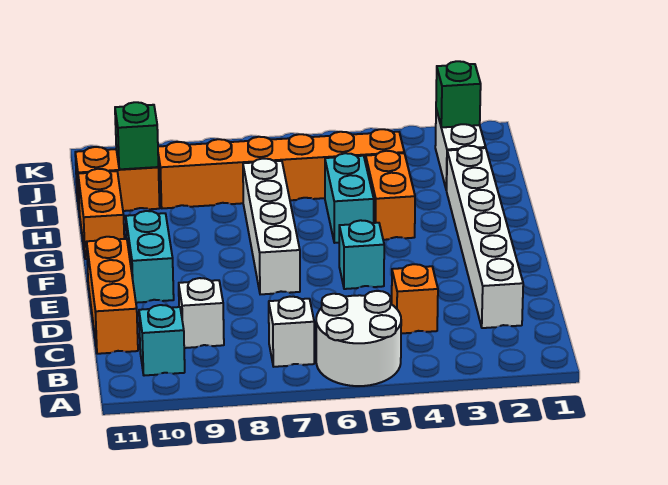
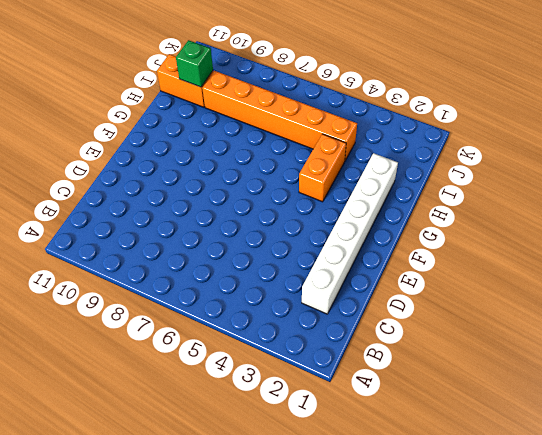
none -> white 2x2 round brick [316,291,401,386]
none -> white 1x1 brick [269,297,314,367]
none -> cyan 1x1 brick [139,305,185,376]

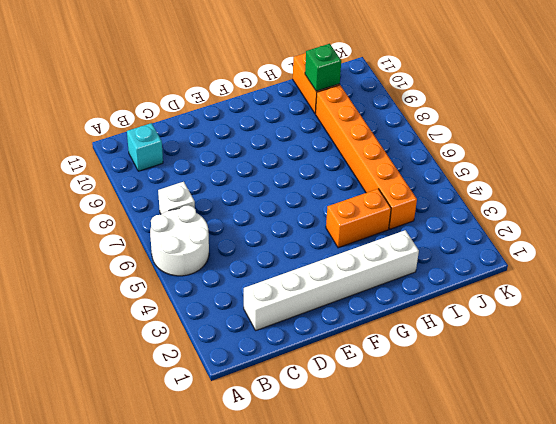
none -> orange 1x1 brick [392,264,438,334]
none -> white 1x1 brick [179,278,224,348]
none -> orange 1x3 brick [87,237,138,354]

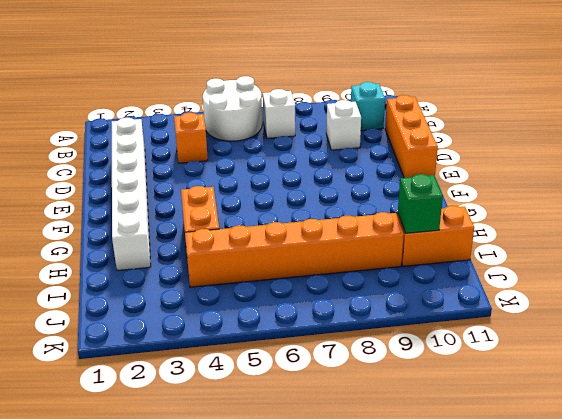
none -> cyan 1x1 brick [339,220,384,289]
none -> white 1x4 brick [243,159,300,294]
none -> cyan 1x2 brick [126,211,174,303]

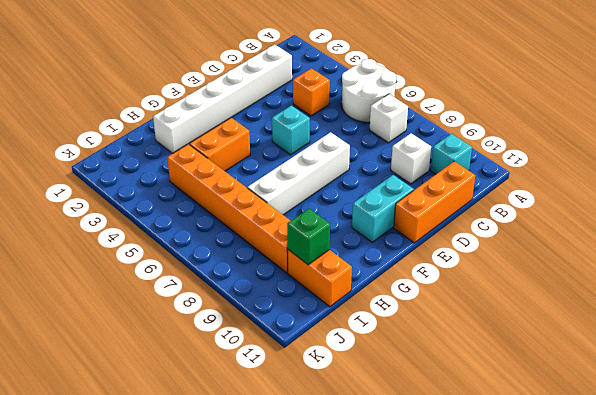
none -> cyan 1x2 brick [325,153,374,243]
none -> orange 1x2 brick [78,169,124,259]
none -> white 1x2 brick [435,109,486,190]

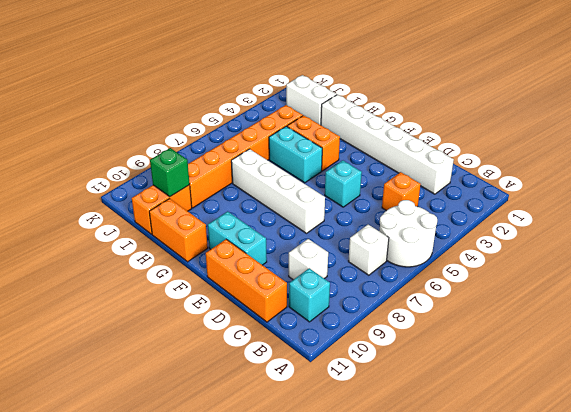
none -> green 1x1 brick [436,61,481,127]

